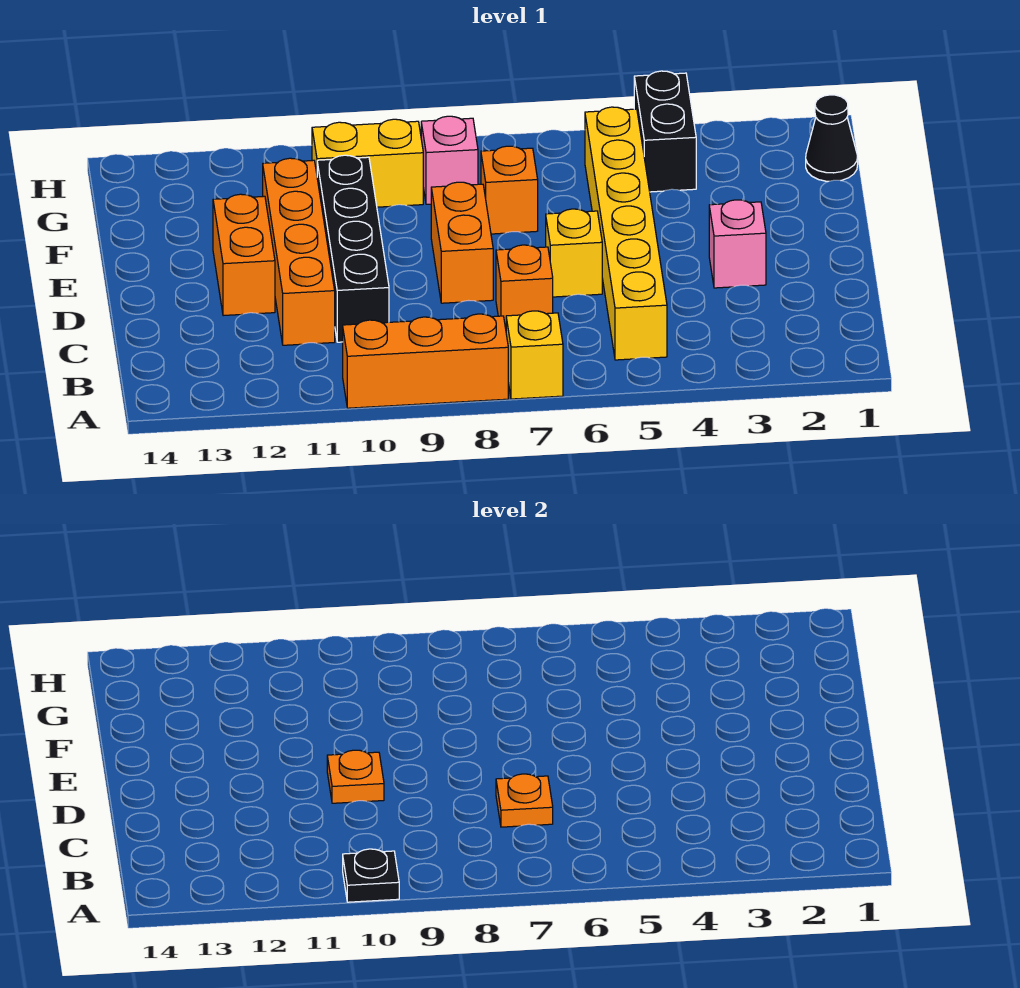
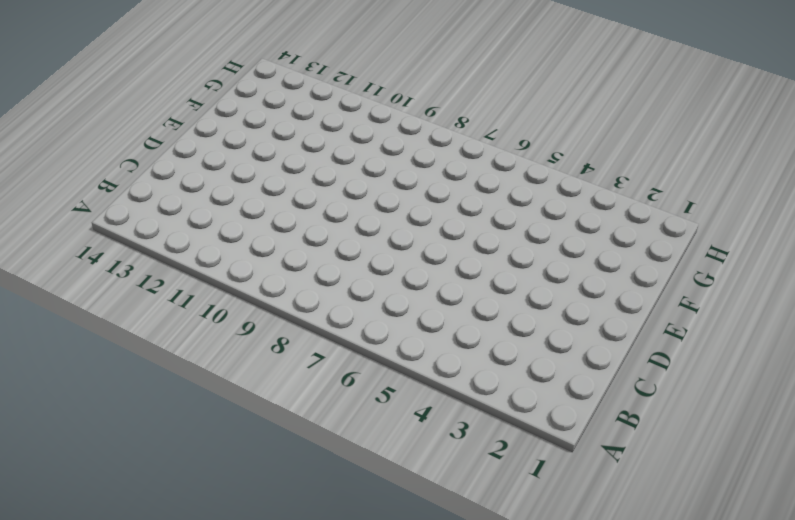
none -> yellow 1x1 brick [506,311,563,399]
none -> orange 1x3 brick [343,314,508,408]
none -> yellow 1x6 brick [585,107,667,360]

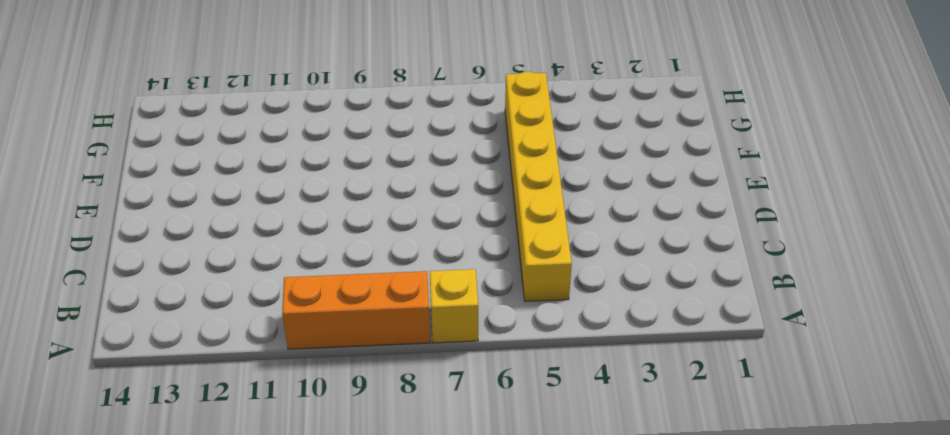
none -> orange 1x1 brick [496,245,553,328]
none -> black 1x4 brick [317,155,389,342]
none -> orange 1x4 brick [263,158,335,345]

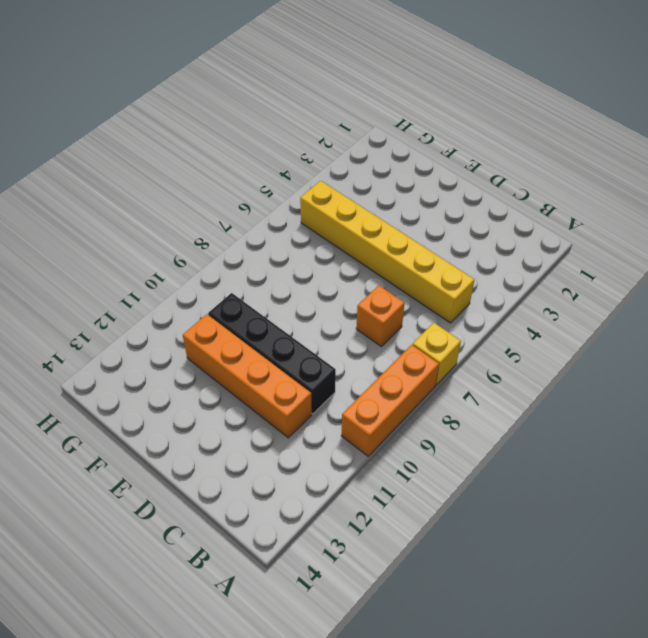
none -> pink 1x1 brick [709,200,766,288]
none -> yellow 1x1 brick [546,209,602,297]
none -> orange 1x2 brick [431,182,493,303]

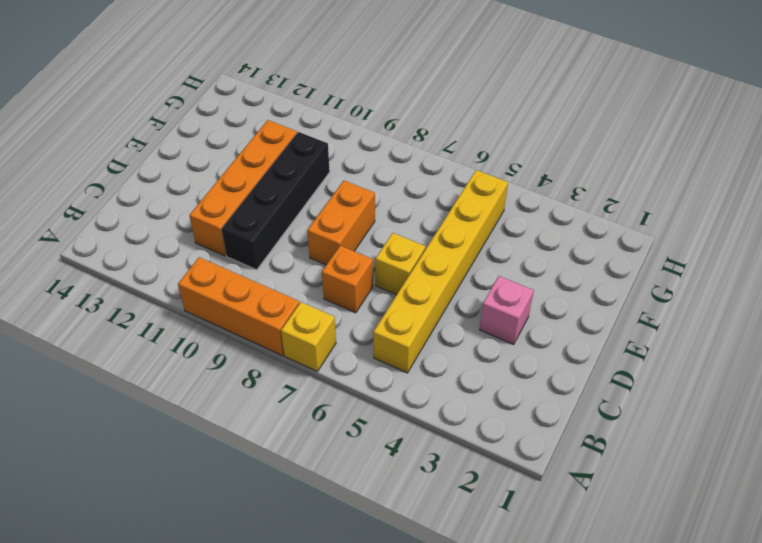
none -> orange 1x2 brick [213,194,275,316]
none -> orange 1x1 brick [481,146,538,234]
none -> black 1x1 cone [806,95,858,181]

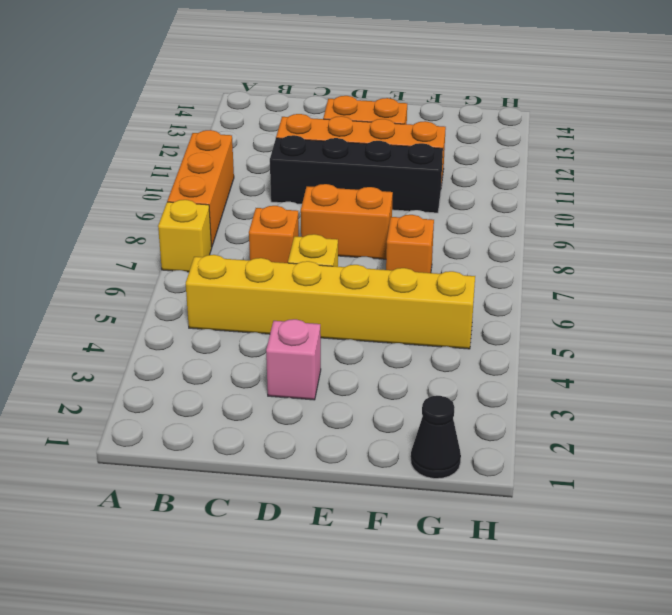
none -> black 1x2 brick [634,71,696,192]
none -> pink 1x1 brick [421,116,478,204]
none -> yellow 1x2 brick [312,119,423,207]

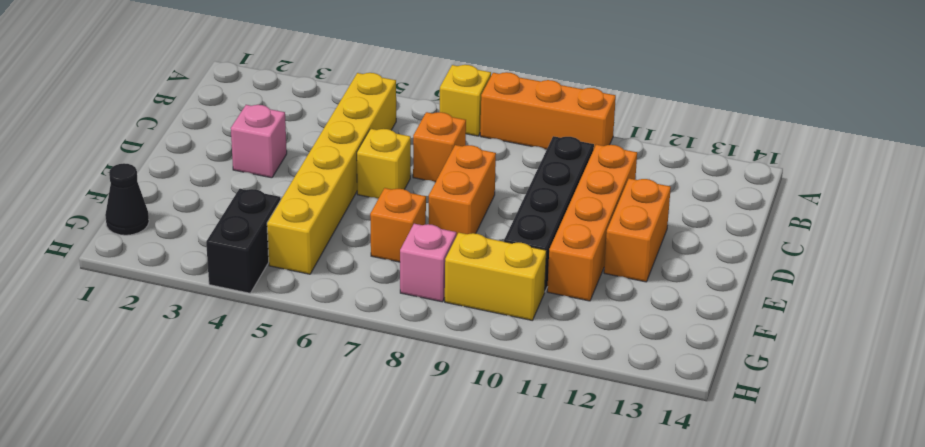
none -> black 1x1 plate [343,849,399,902]
none -> orange 1x1 plate [496,774,553,827]
none -> orange 1x1 plate [327,750,384,803]

